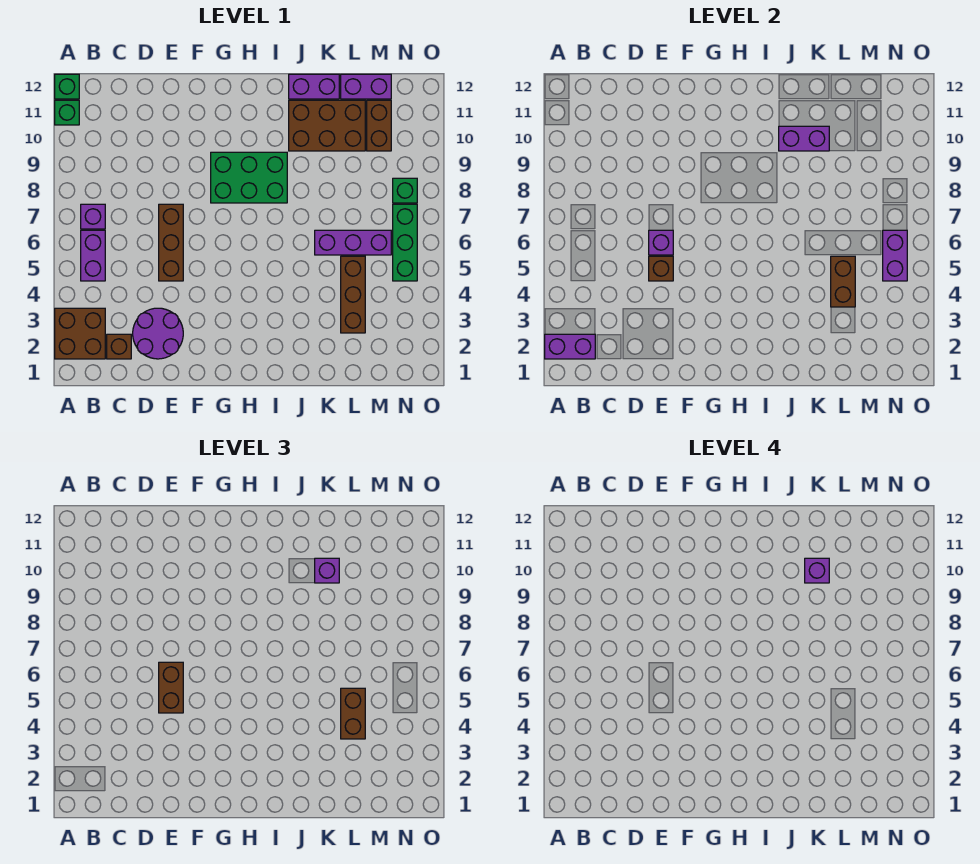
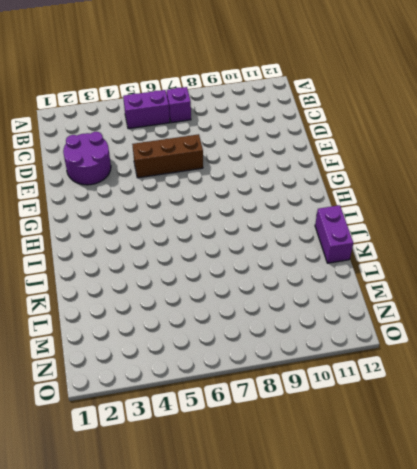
none -> brown 2x2 brick [55,308,105,359]
none -> green 1x1 brick [55,100,79,125]
none -> green 1x1 brick [55,74,79,99]

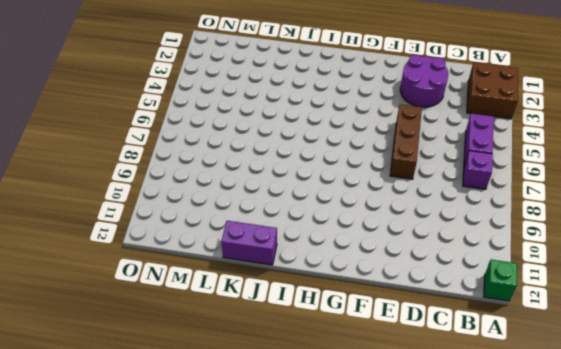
none -> green 1x1 brick [55,100,79,125]
none -> brown 1x1 brick [107,334,131,359]
none -> green 2x3 brick [211,152,287,203]

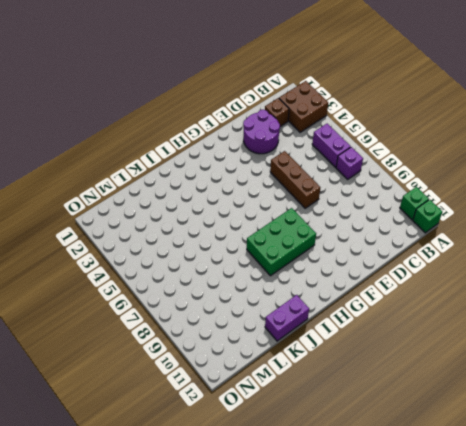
none -> brown 2x3 brick [289,100,365,151]
none -> purple 1x3 brick [315,230,391,255]
none -> brown 1x3 brick [341,256,365,333]

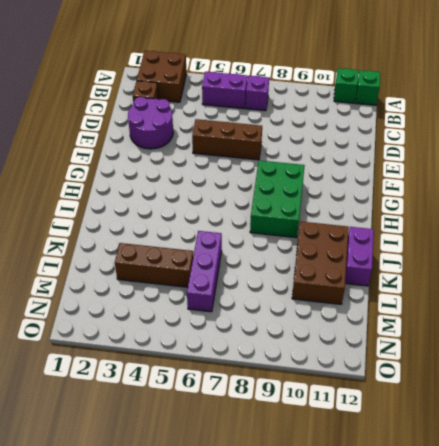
none -> purple 1x2 brick [341,74,391,99]
none -> brown 1x2 brick [367,100,391,151]
none -> green 1x3 brick [393,204,417,281]

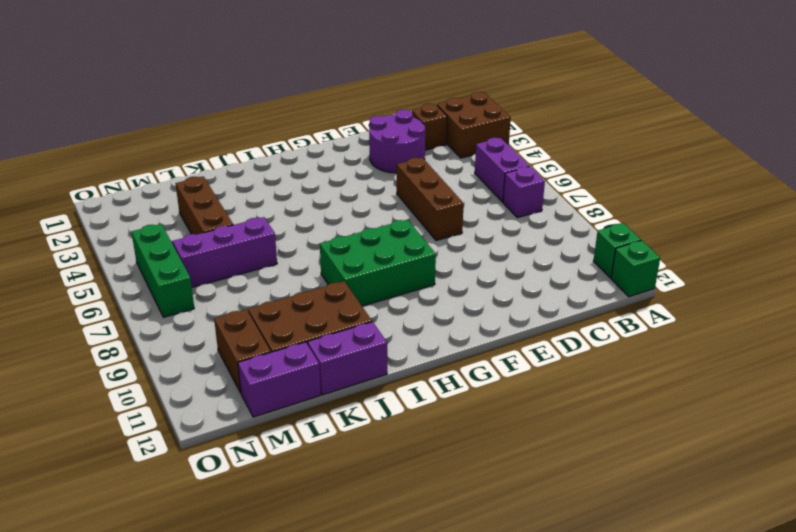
none -> green 1x1 brick [393,178,417,203]
none -> purple 1x2 brick [545,334,595,359]
none -> brown 1x1 brick [649,256,673,281]

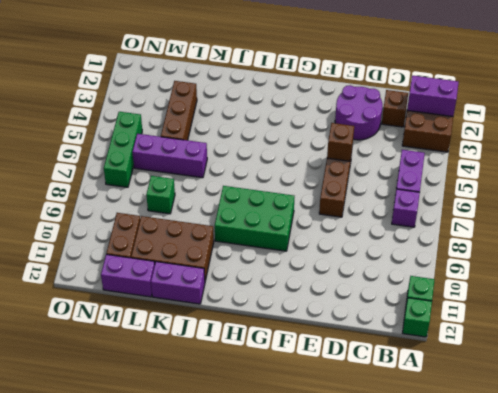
green 1x1 brick [146,176,175,214] -> green 1x1 brick moved to [393,178,417,203]
none -> purple 1x1 brick [649,230,673,255]
none -> purple 1x2 brick [779,126,829,151]
none -> brown 1x2 brick [831,256,855,307]

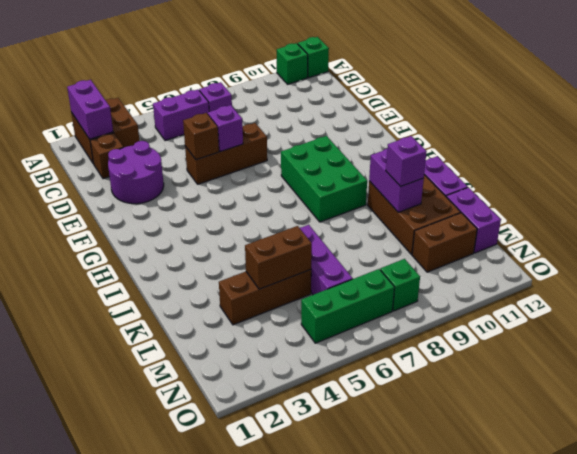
none -> purple 1x2 brick [883,230,907,281]
none -> brown 1x2 brick [159,662,183,713]
none -> brown 1x2 brick [341,688,365,739]

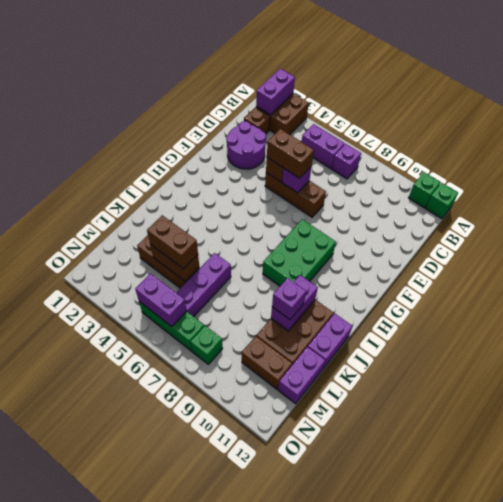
none -> purple 1x1 brick [805,558,829,583]

